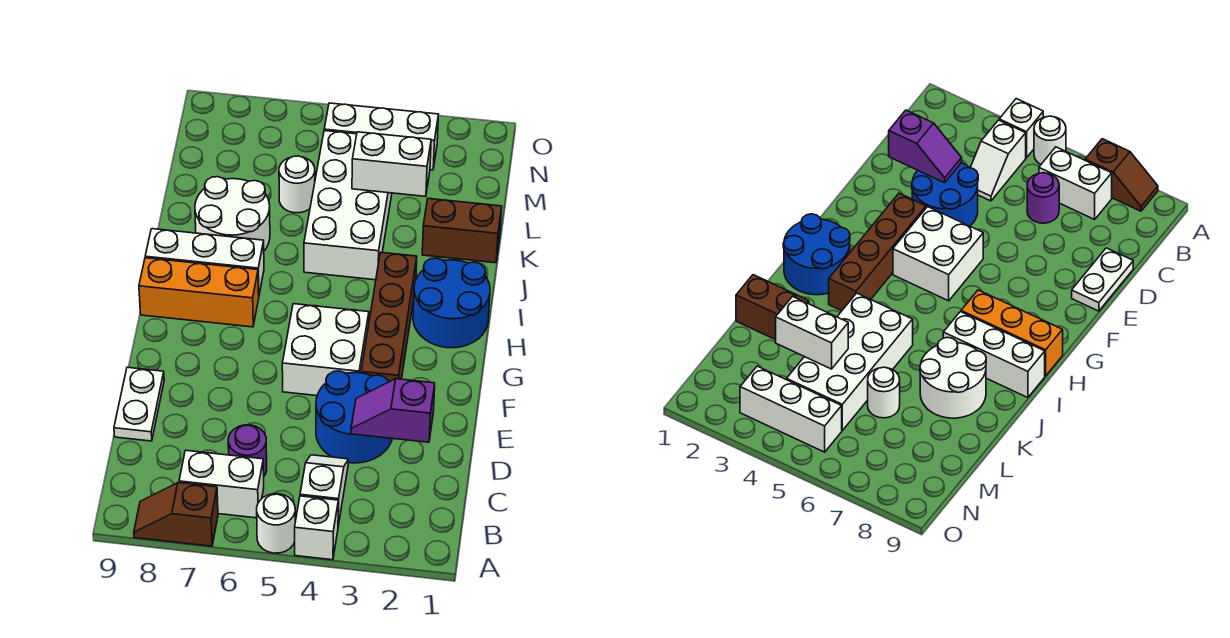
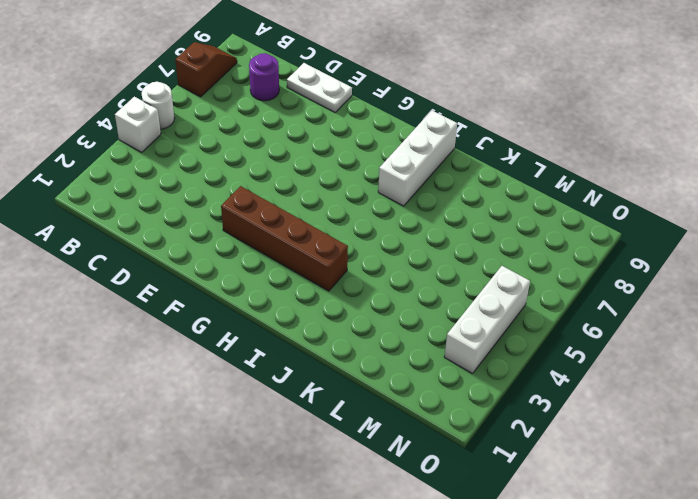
purple 1x1 round brick [249,53,279,101] -> purple 1x1 round brick moved to [228,425,267,476]
none -> white 1x2 slope [300,455,348,526]
none -> white 1x2 brick [179,450,264,518]
none -> blue 2x2 round brick [316,371,392,463]

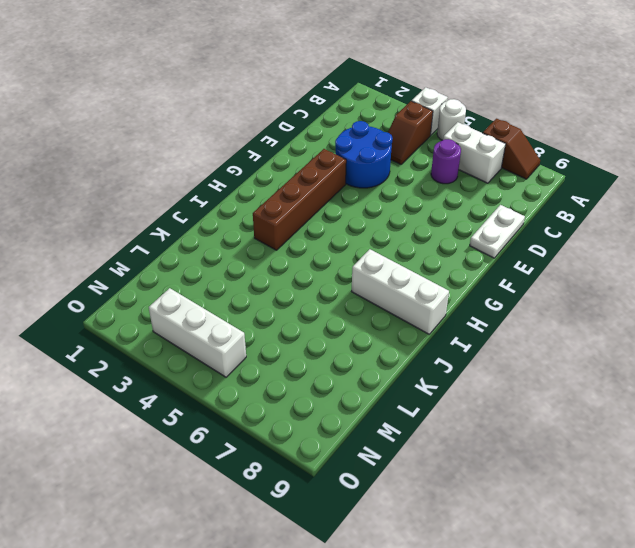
brown 1x2 slope [388,101,433,164] -> white 1x2 slope [300,455,348,526]
none -> white 2x2 brick [282,304,369,396]
none -> blue 2x2 round brick [413,258,490,348]
none -> orange 1x3 brick [139,258,259,327]

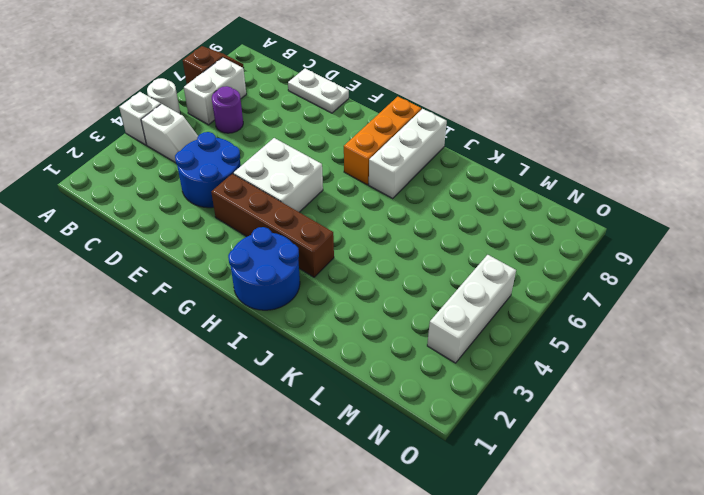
none -> white 2x4 brick [304,131,392,280]
none -> white 2x2 round brick [195,177,270,251]
none -> brown 1x2 brick [422,198,502,263]

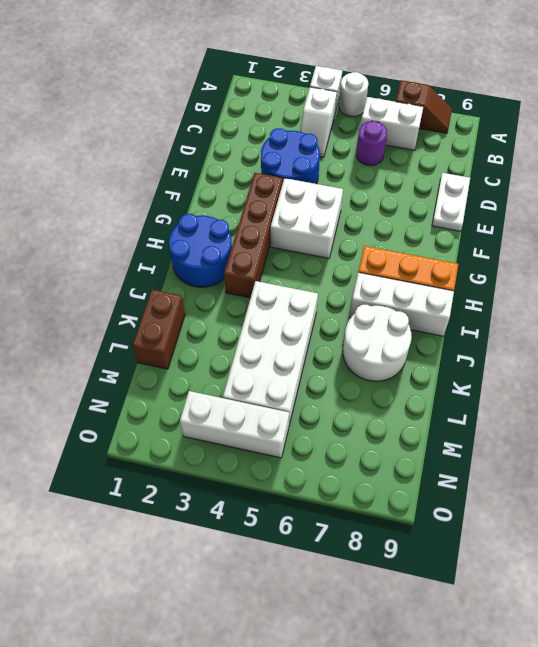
brown 1x2 brick [133,290,185,369] -> brown 1x2 brick turned to [422,198,502,263]
none -> white 1x1 round brick [279,156,315,213]
none -> purple 1x2 slope [351,379,435,442]
none -> white 1x2 brick [352,132,431,196]

